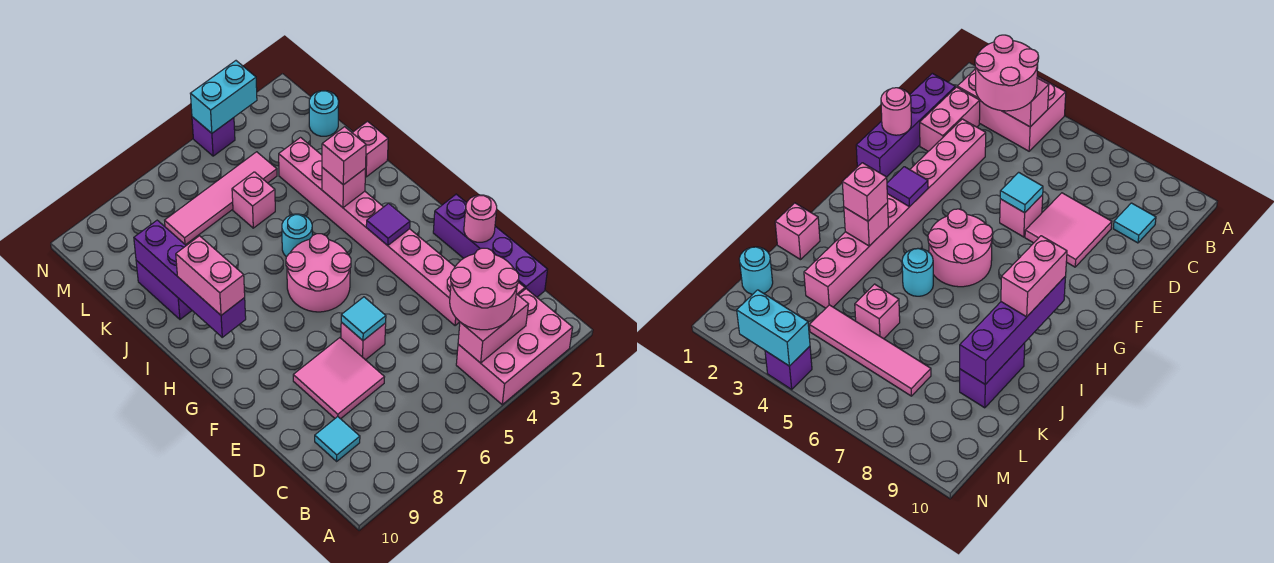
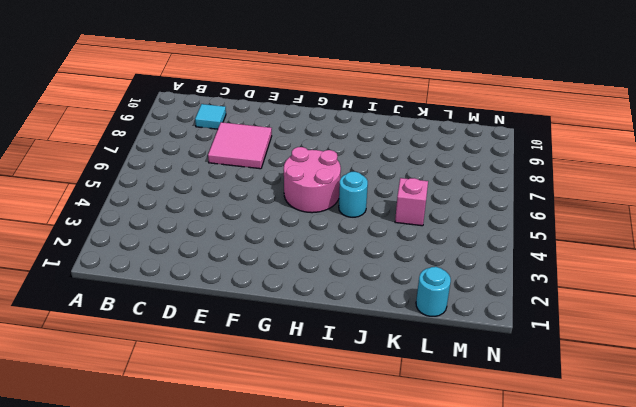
none -> pink 2x3 brick [456,289,573,405]
none -> purple 1x4 brick [433,194,547,297]
none -> pink 1x2 brick [920,87,980,151]

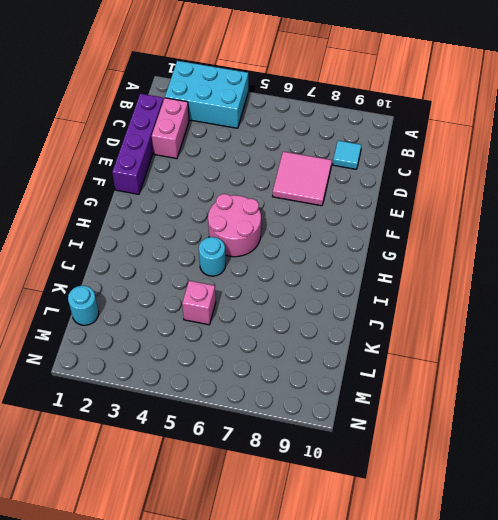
cyan 2x3 brick [165,61,248,128] -> pink 2x3 brick [456,289,573,405]
none -> pink 1x8 brick [279,138,460,326]
none -> pink 1x1 brick [341,322,386,360]
none -> pink 1x1 brick [352,121,388,177]

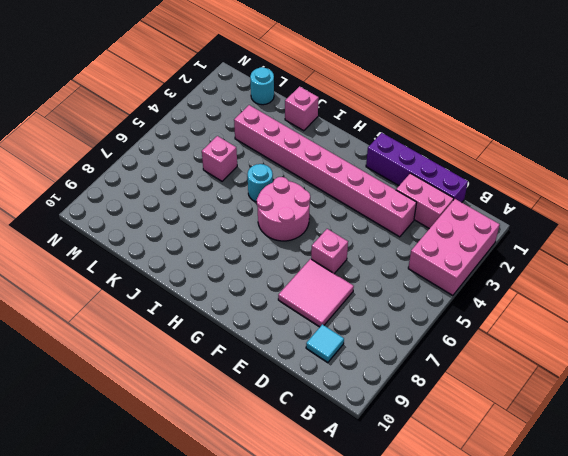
none -> purple 1x2 brick [136,260,192,319]
none -> pink 1x4 tile [165,152,277,245]
none -> purple 1x1 brick [192,117,235,156]

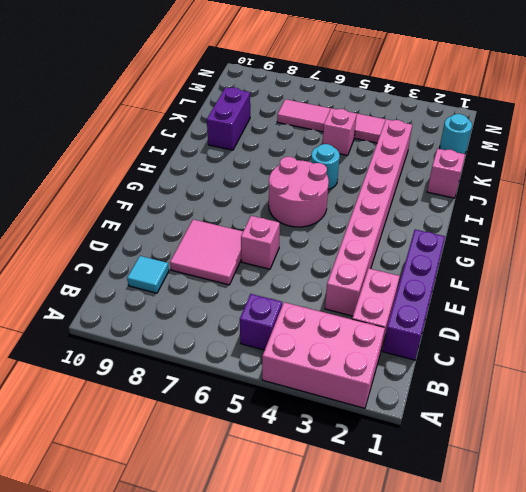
purple 1x1 brick [240,294,282,350] -> purple 1x1 brick moved to [192,117,235,156]
none -> pink 1x2 brick [458,294,528,363]
none -> pink 1x1 round brick [464,195,497,242]
none -> cyan 1x1 tile [341,297,386,341]

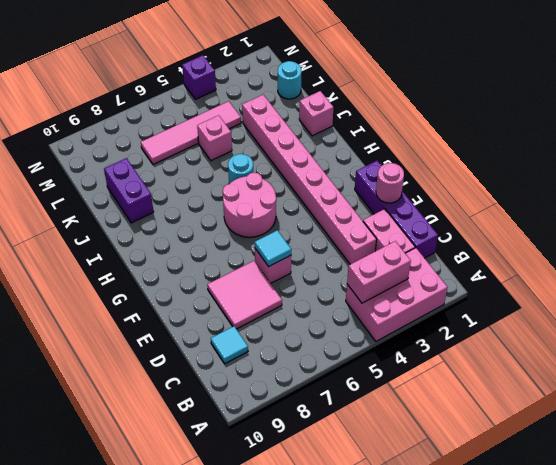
none -> purple 1x1 tile [366,203,410,246]
none -> purple 1x4 brick [134,220,246,337]
none -> pink 1x1 brick [322,167,366,208]

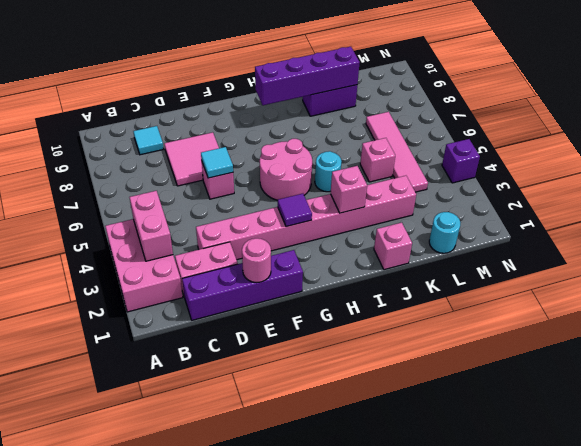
none -> cyan 1x2 brick [190,61,257,133]
none -> pink 2x2 round brick [450,248,519,330]
none -> pink 1x2 brick [176,236,245,315]

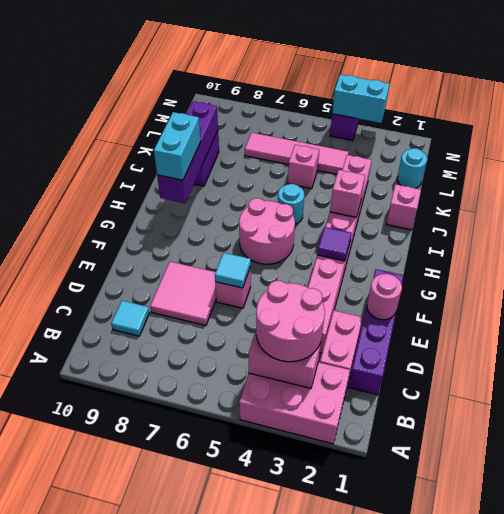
cyan 1x2 brick [154,112,201,180] -> pink 1x2 brick [176,236,245,315]
none -> pink 1x1 brick [322,127,366,185]

